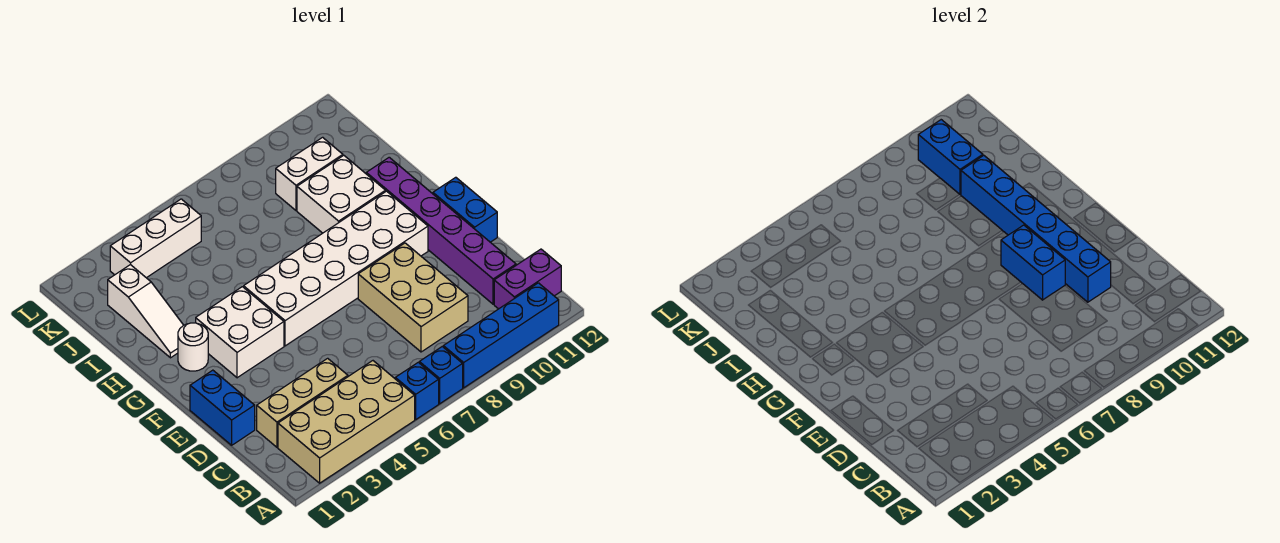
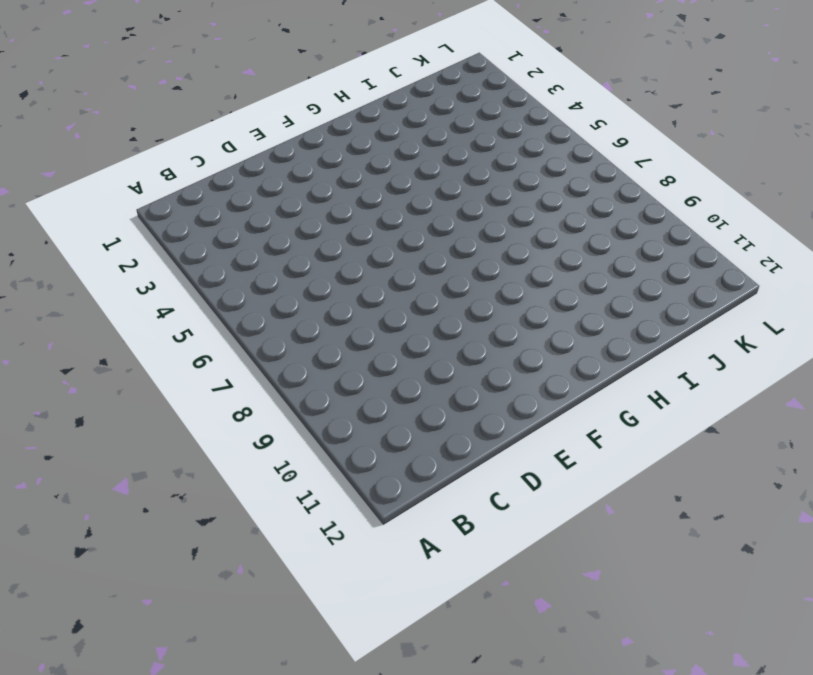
none -> tan 2x4 brick [278,361,415,483]
none -> blue 1x1 brick [395,362,439,419]
none -> blue 1x1 brick [419,347,463,404]

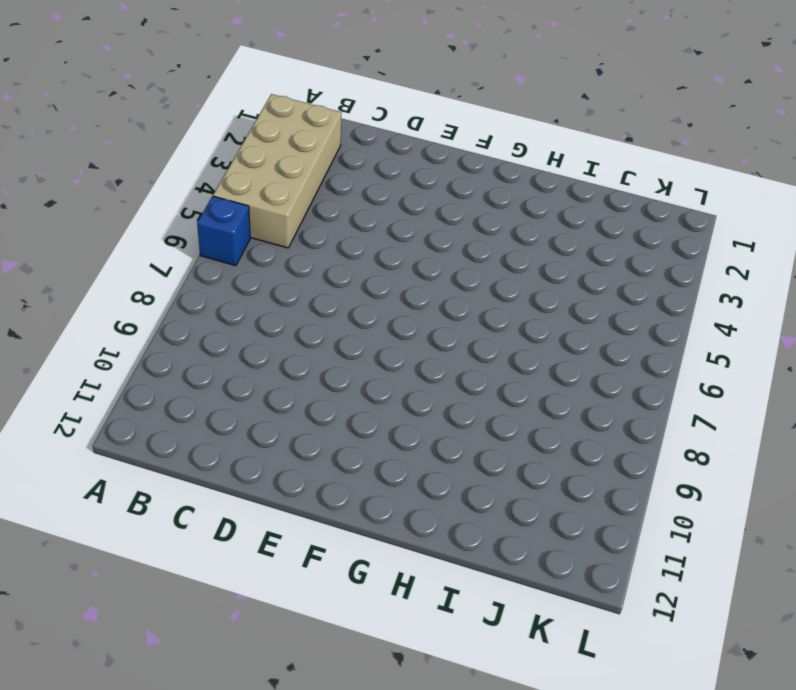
none -> blue 1x1 brick [419,347,463,404]
none -> blue 1x4 brick [443,283,559,388]
none -> purple 1x2 brick [494,249,561,309]

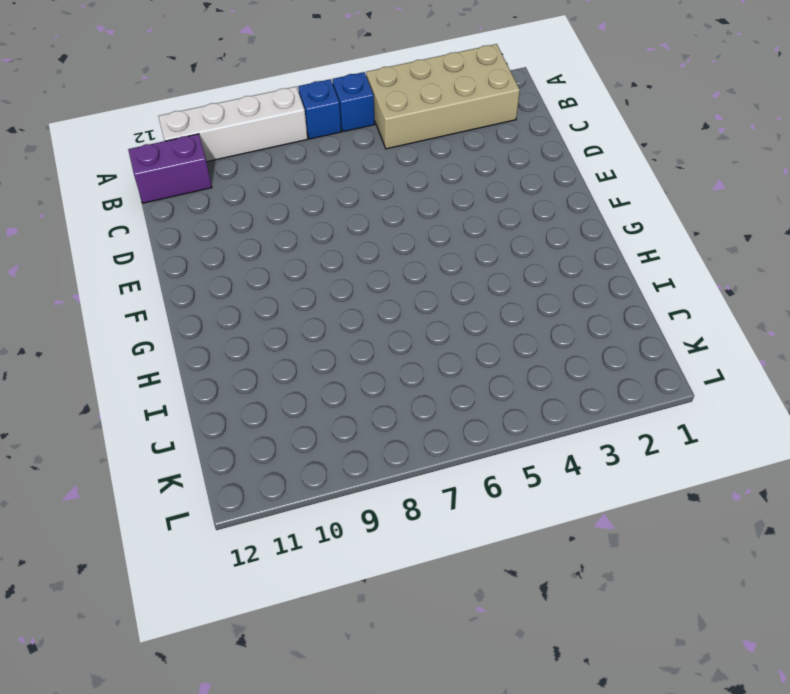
white 1x4 brick [158,87,308,162] -> blue 1x4 brick [443,283,559,388]
none -> tan 1x3 brick [257,358,348,447]
none -> tan 2x3 brick [358,243,468,352]
none -> purple 1x6 brick [366,157,516,304]

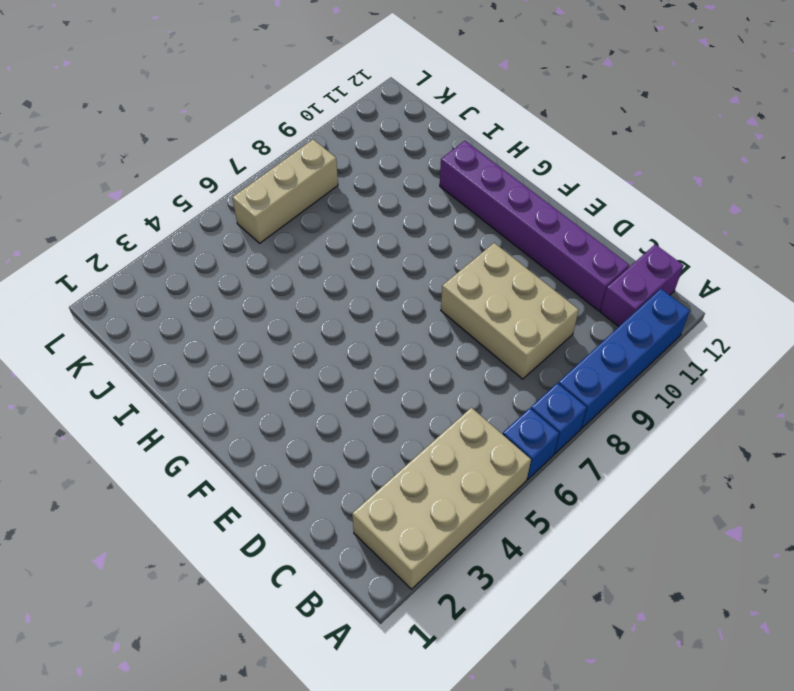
tan 1x3 brick [232,139,338,243] -> tan 1x3 brick moved to [257,358,348,447]
none -> blue 1x2 brick [190,370,255,445]
none -> blue 1x2 brick [433,177,497,242]
none -> white 2x2 brick [196,287,284,378]

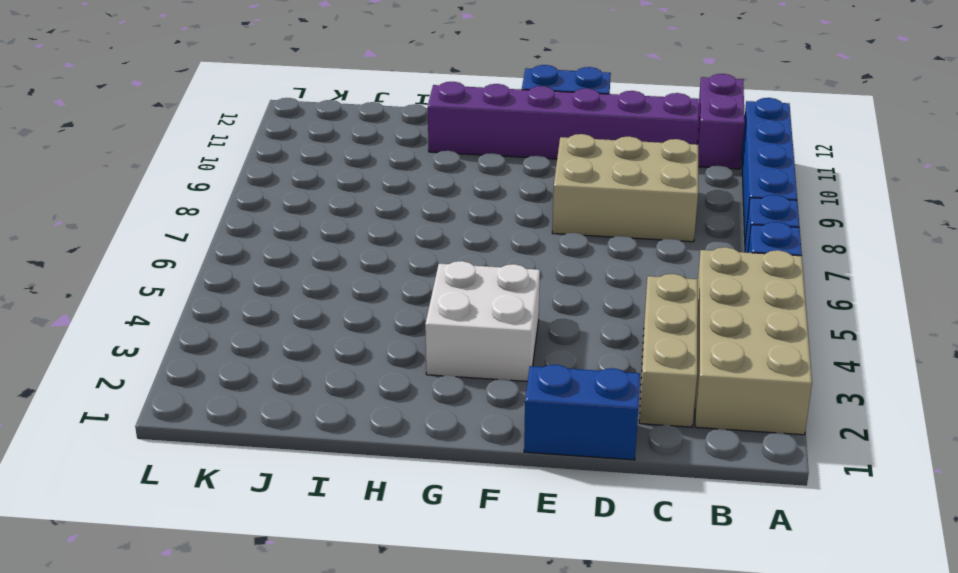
none -> white 2x6 brick [244,191,428,346]
none -> white 1x1 round brick [178,323,208,371]
none -> white 1x3 slope [108,265,184,358]

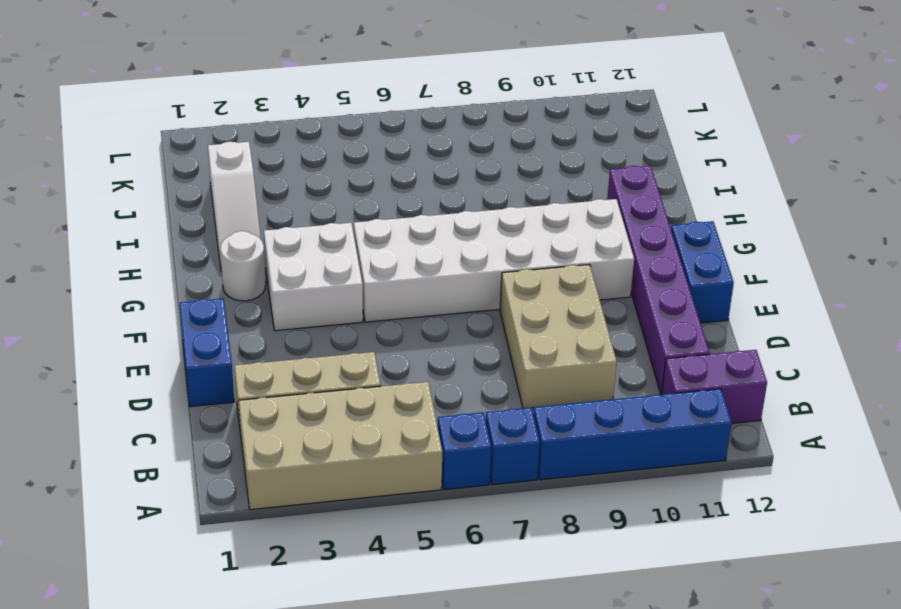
none -> white 2x2 brick [297,155,385,233]
none -> white 1x2 brick [276,137,343,210]
none -> white 1x3 brick [110,199,201,278]

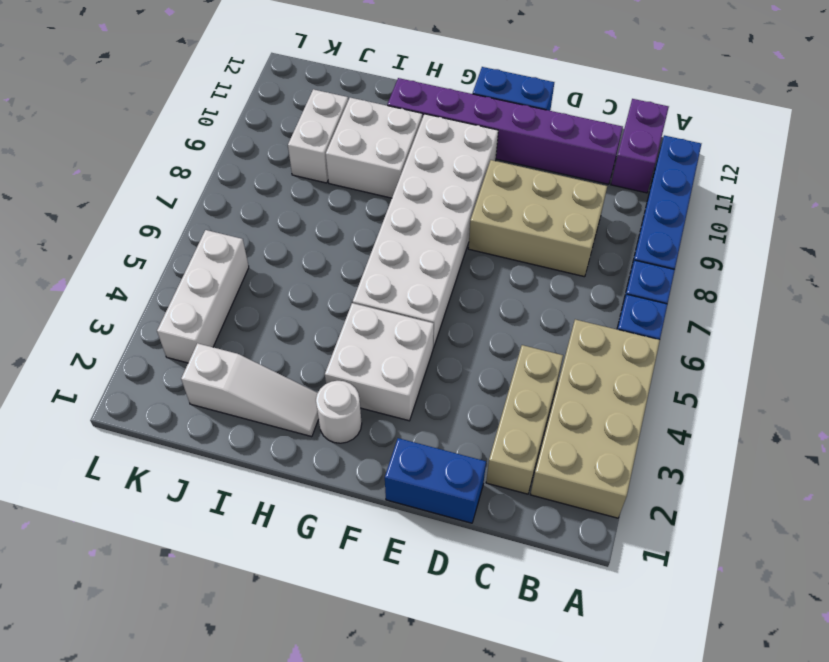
none -> blue 1x6 brick [961,155,1111,302]
none -> blue 1x2 brick [1001,225,1065,300]
none -> blue 1x2 brick [918,120,983,195]

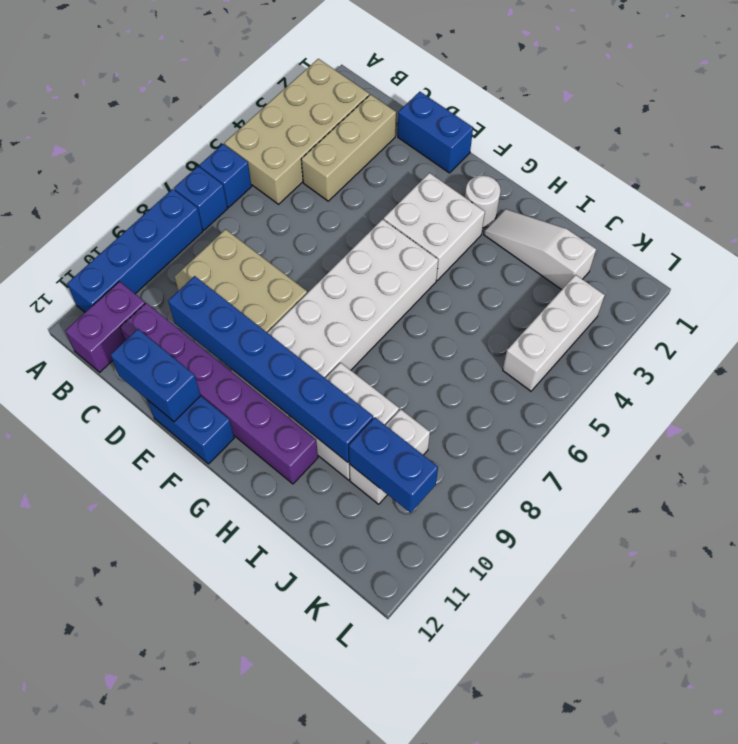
blue 1x2 brick [111,329,201,422] -> blue 1x2 brick moved to [1001,225,1065,300]

